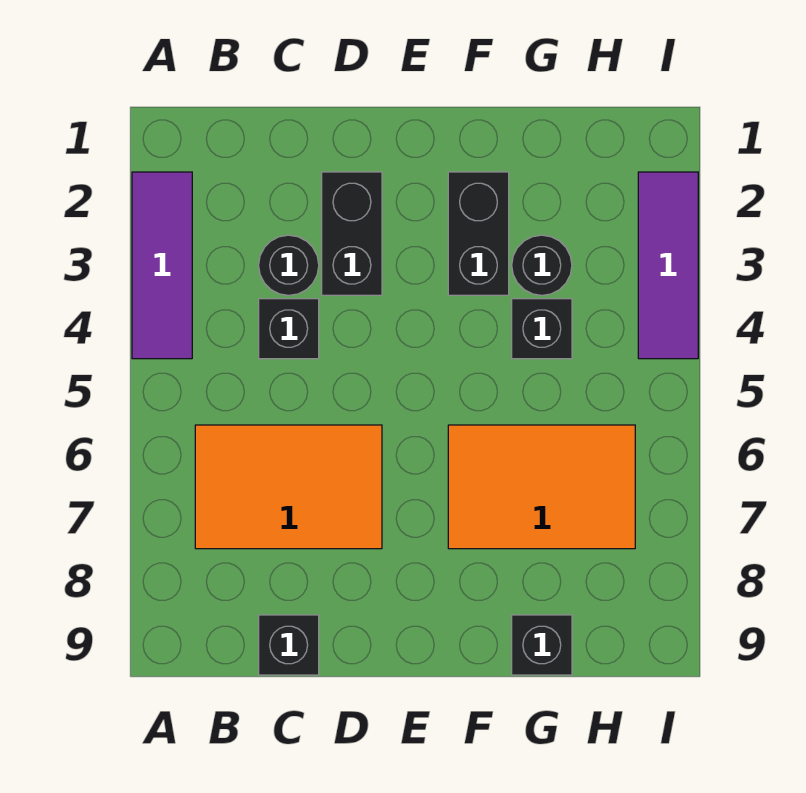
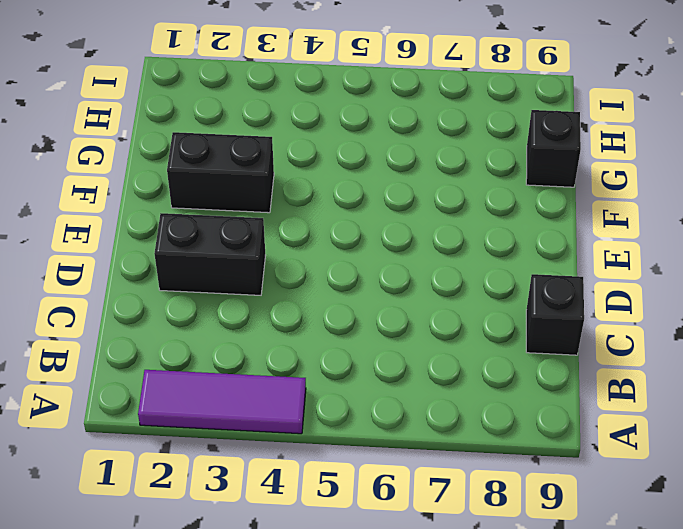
none -> orange 2x3 tile [195,425,382,549]
none -> black 1x1 round brick [259,235,319,295]
none -> black 1x1 brick [259,299,319,359]

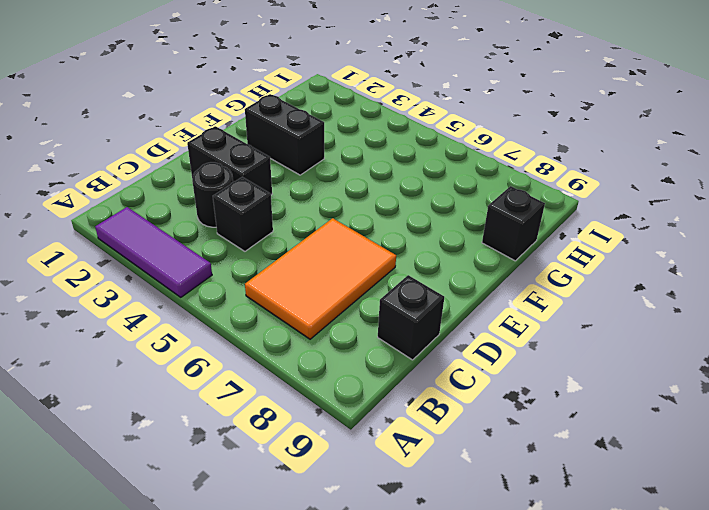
none -> orange 2x3 tile [448,425,635,549]
none -> black 1x1 round brick [512,235,572,295]
none -> black 1x1 brick [512,299,572,359]

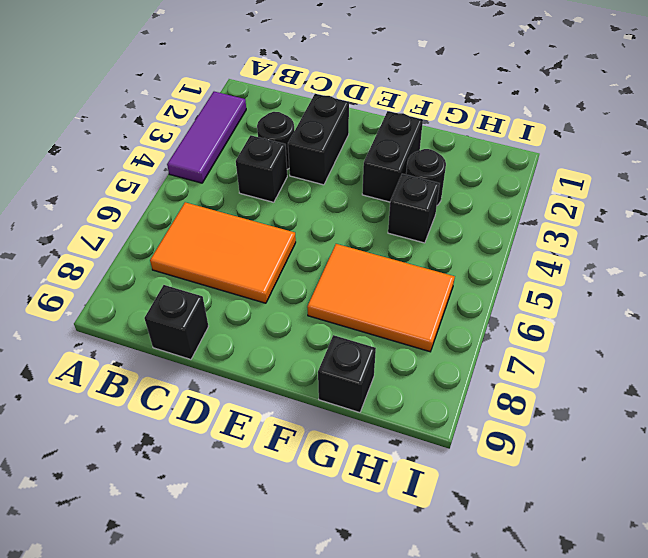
none -> purple 1x3 tile [638,172,698,359]

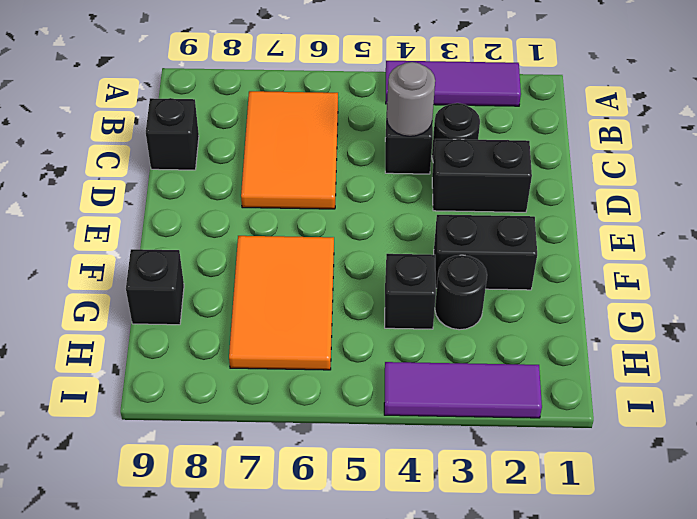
grey 1x1 round brick [387,62,435,136] -> none

